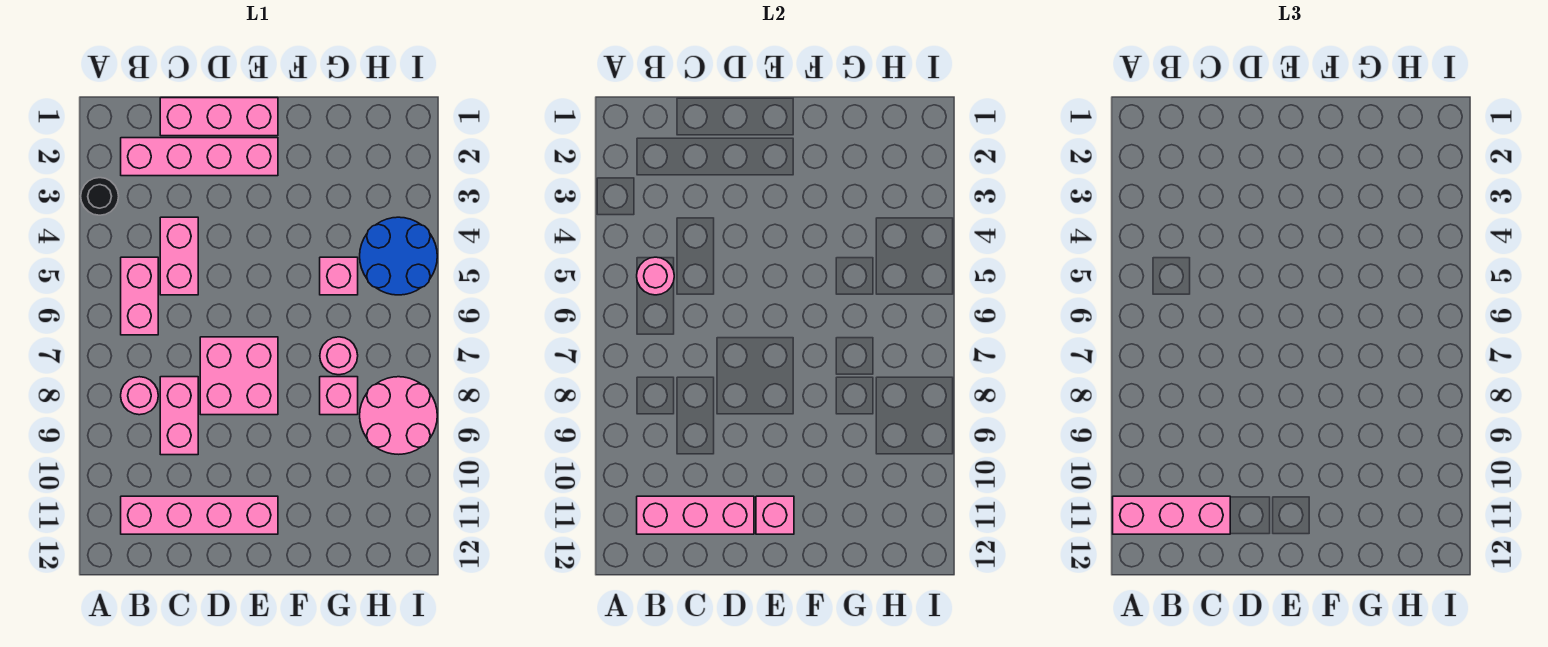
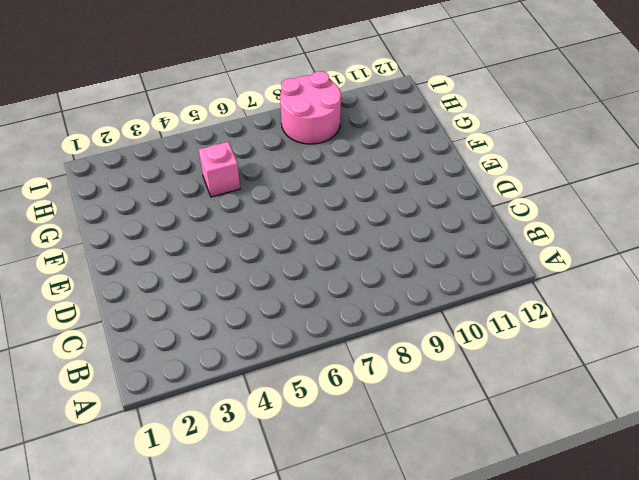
none -> black 1x1 round brick [81,178,119,215]
none -> pink 1x4 brick [121,138,278,176]
none -> pink 1x2 brick [121,257,158,335]

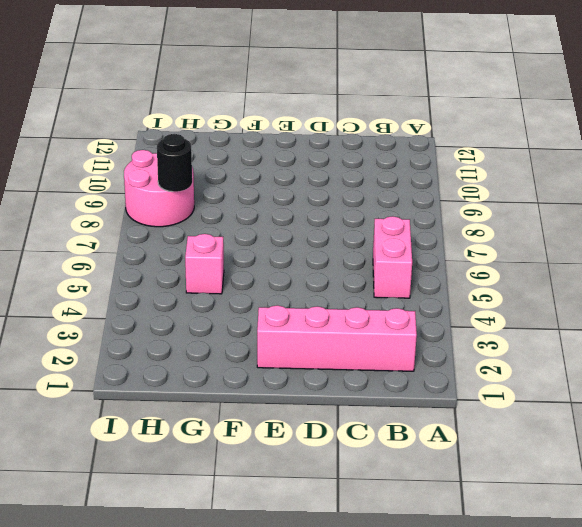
black 1x1 round brick [157,134,192,192] -> black 1x1 round brick moved to [81,178,119,215]
none -> pink 1x1 round brick [121,377,158,415]
none -> pink 1x4 brick [121,496,278,534]
none -> pink 1x3 brick [160,98,278,136]

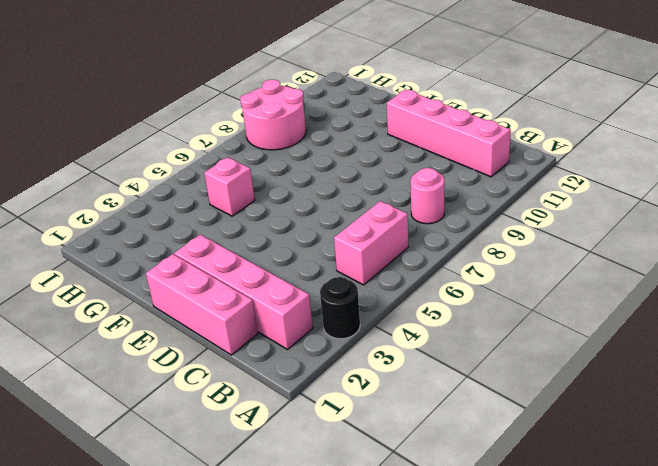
none -> pink 1x2 brick [160,217,198,295]
none -> pink 1x2 brick [160,377,198,455]
none -> pink 2x2 brick [200,337,278,415]

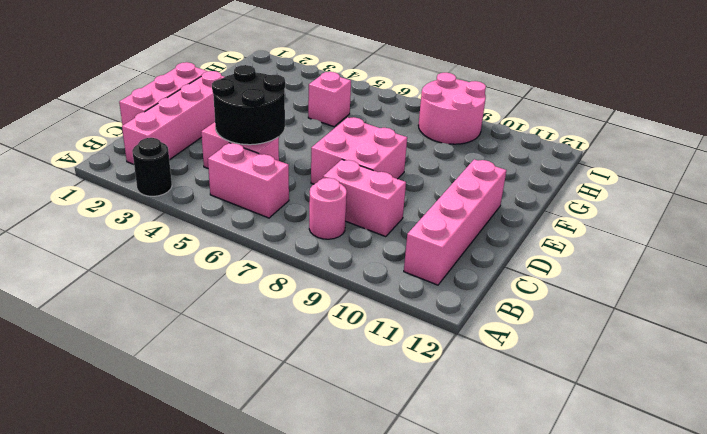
black 2x2 round brick [212,65,285,145] -> none
none -> pink 1x1 round brick [320,337,358,375]
none -> pink 1x1 brick [320,377,358,415]
none -> blue 2x2 round brick [360,217,437,295]

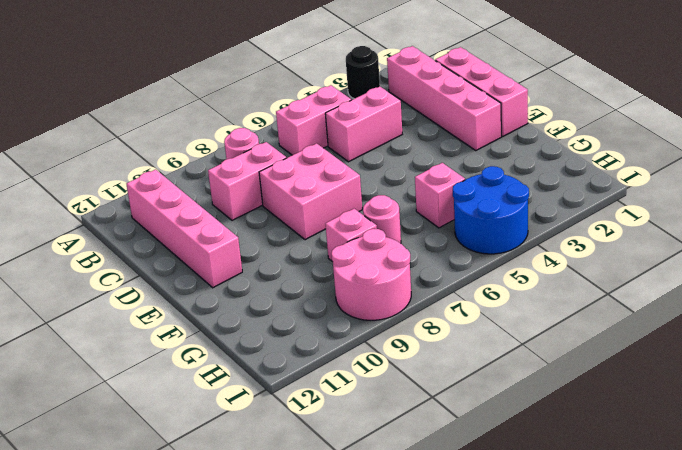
none -> pink 1x1 round brick [637,257,674,295]
none -> pink 1x3 brick [637,496,754,534]
none -> pink 1x1 brick [756,496,794,534]

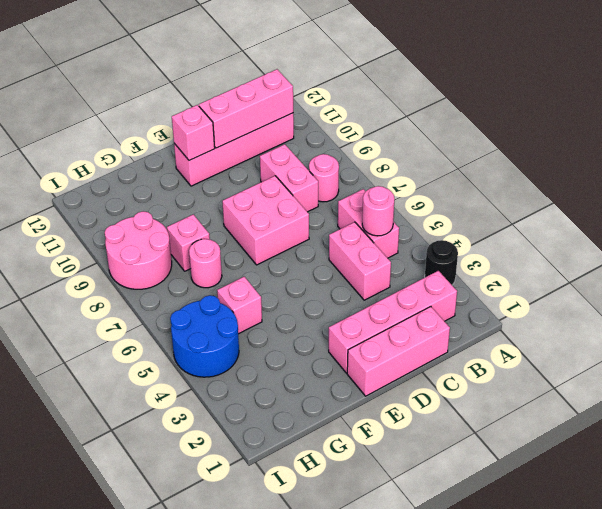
none -> pink 1x3 brick [1113,496,1230,534]

